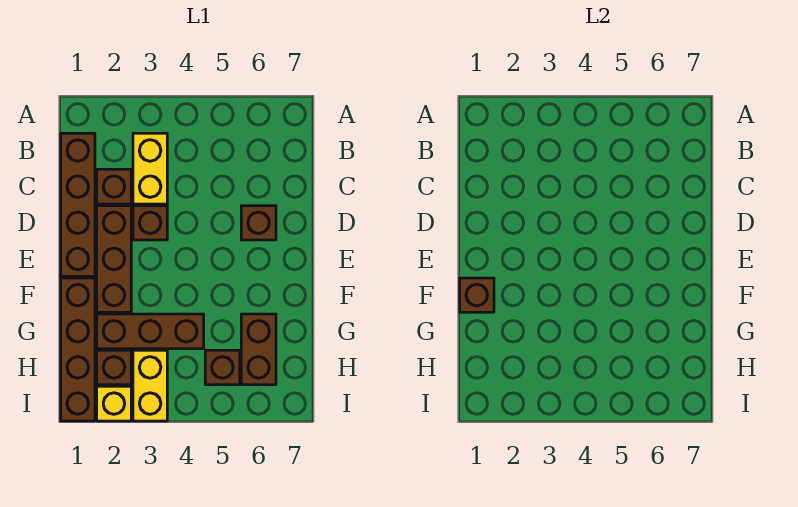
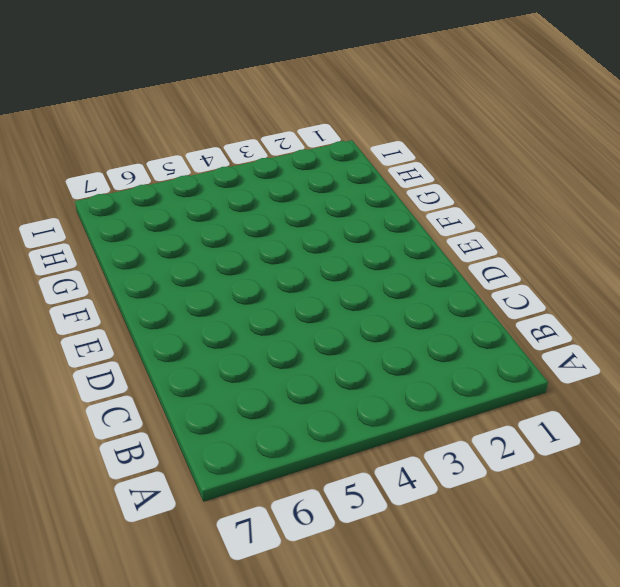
none -> brown 1x4 brick [61,133,95,276]
none -> yellow 1x2 brick [133,133,167,204]
none -> brown 1x1 brick [97,169,131,204]

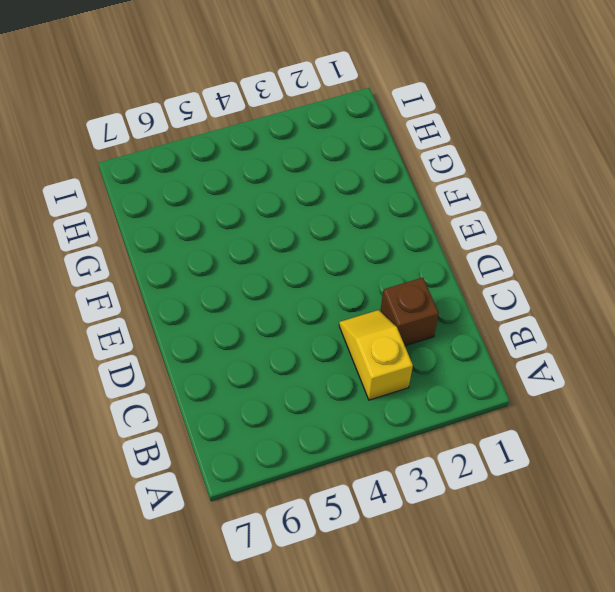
yellow 1x2 slope [339,310,413,400] -> yellow 1x2 brick [133,133,167,204]
none -> brown 1x4 brick [61,133,95,276]
none -> brown 1x3 brick [97,206,131,312]
none -> brown 1x1 brick [133,206,167,240]

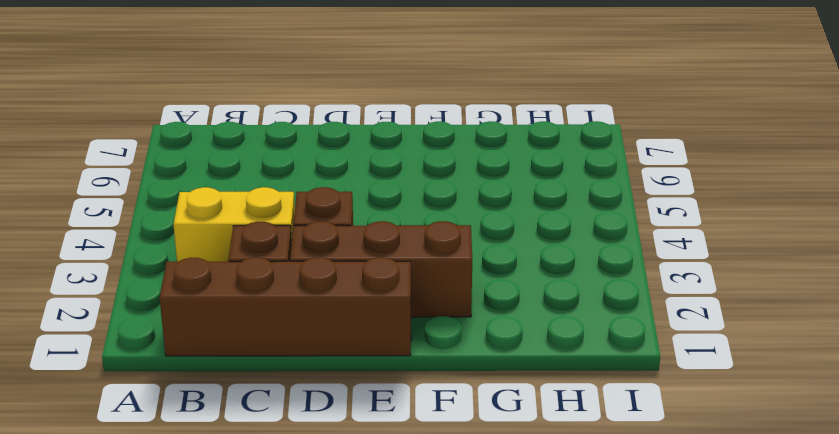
none -> brown 1x1 brick [241,206,276,240]
none -> brown 1x4 brick [61,278,95,421]
none -> brown 1x3 brick [97,314,204,349]

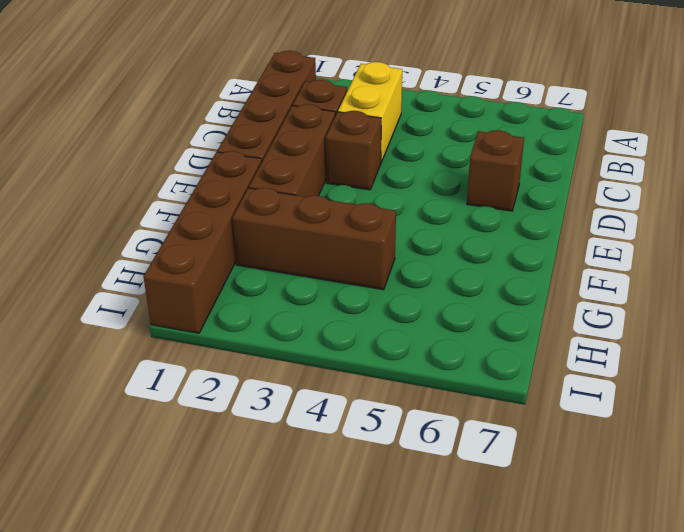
none -> brown 1x2 brick [241,314,276,385]
none -> brown 1x1 brick [97,350,131,385]
none -> yellow 1x2 brick [133,350,167,421]

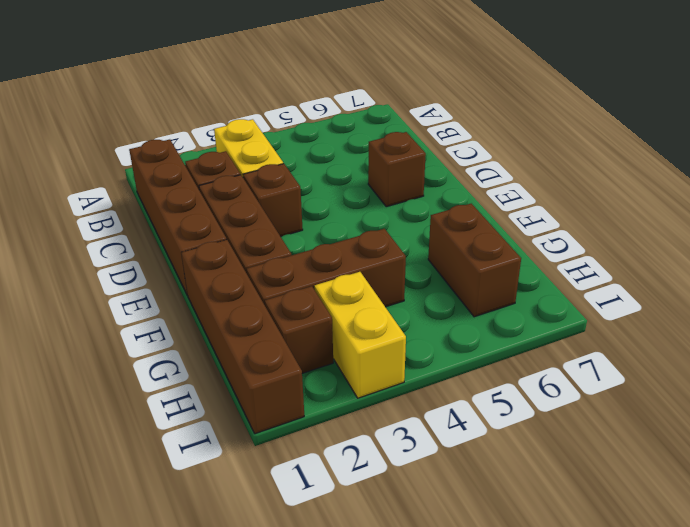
none -> brown 1x1 brick [205,350,240,385]
none -> yellow 1x1 brick [97,386,131,421]
none -> brown 1x1 brick [460,278,494,312]

